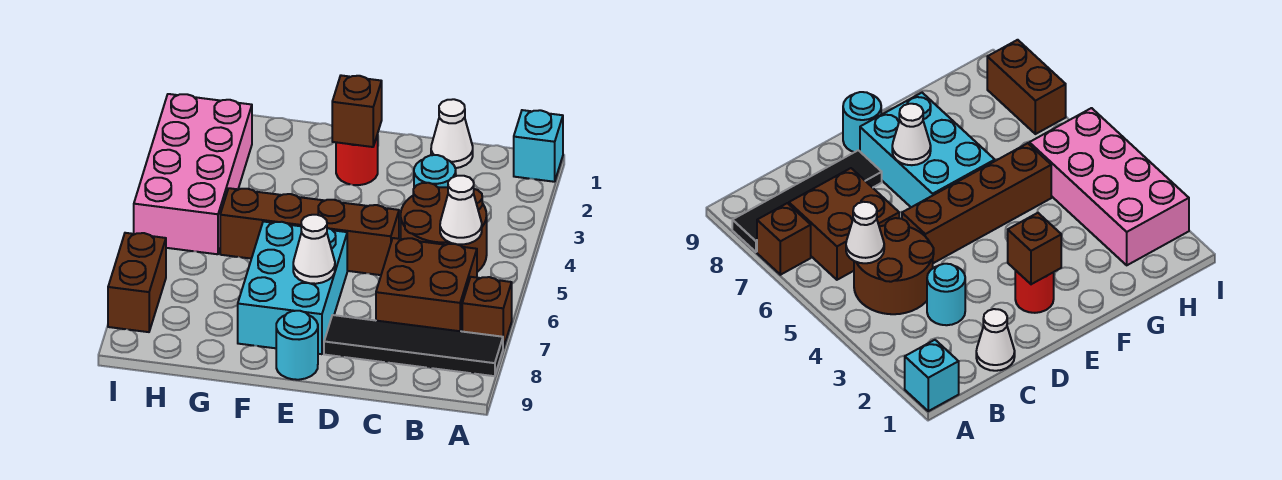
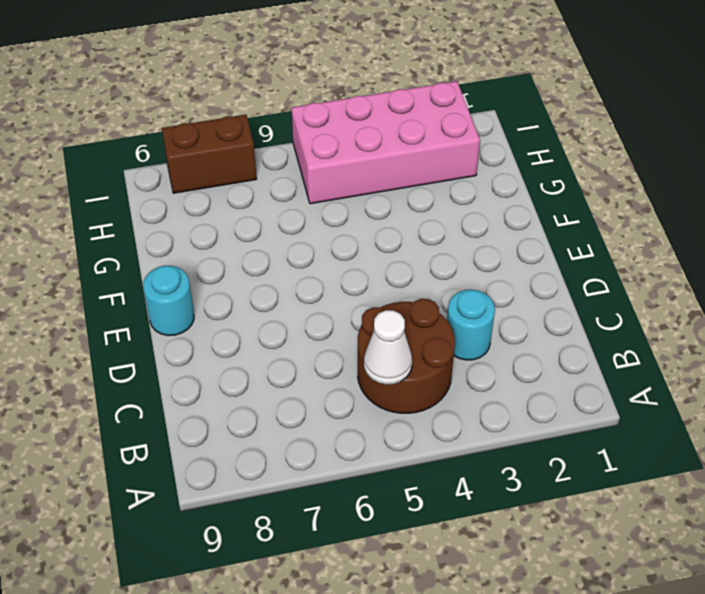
none -> cyan 1x1 brick [514,110,563,182]
none -> brown 1x1 brick [462,277,512,348]
none -> black 1x4 tile [324,315,503,376]

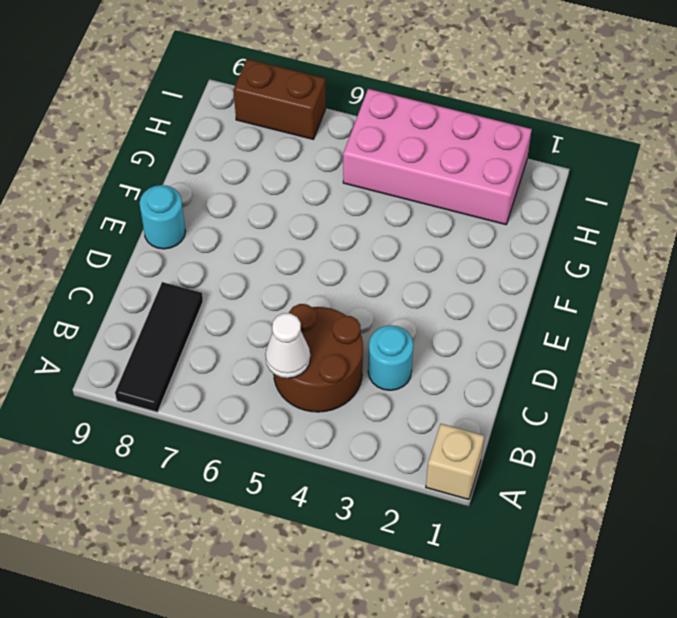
tan 1x1 brick [426,424,484,499] -> cyan 1x1 brick [514,110,563,182]
black 1x3 tile [115,282,203,412] -> black 1x4 tile [324,315,503,376]
none -> brown 1x1 brick [462,277,512,348]
none -> brown 2x2 brick [376,238,477,331]
none -> white 1x1 cone [431,99,473,168]

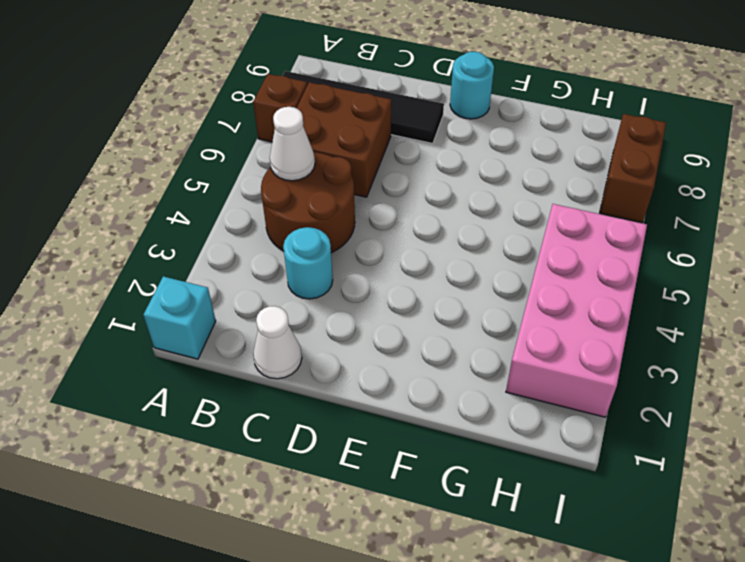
none -> brown 1x4 brick [220,188,399,275]
none -> red 1x1 round brick [336,135,378,185]
none -> cyan 2x3 brick [238,222,347,354]

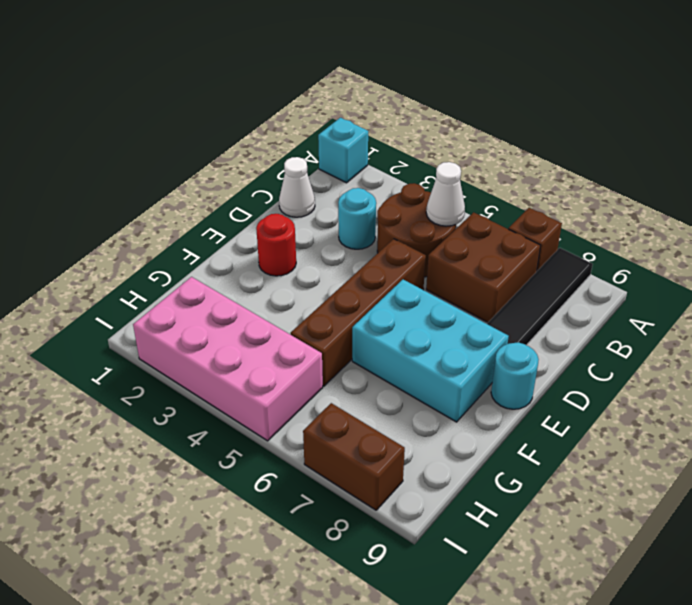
none -> brown 1x1 brick [332,75,382,147]
none -> white 1x1 cone [293,215,335,284]

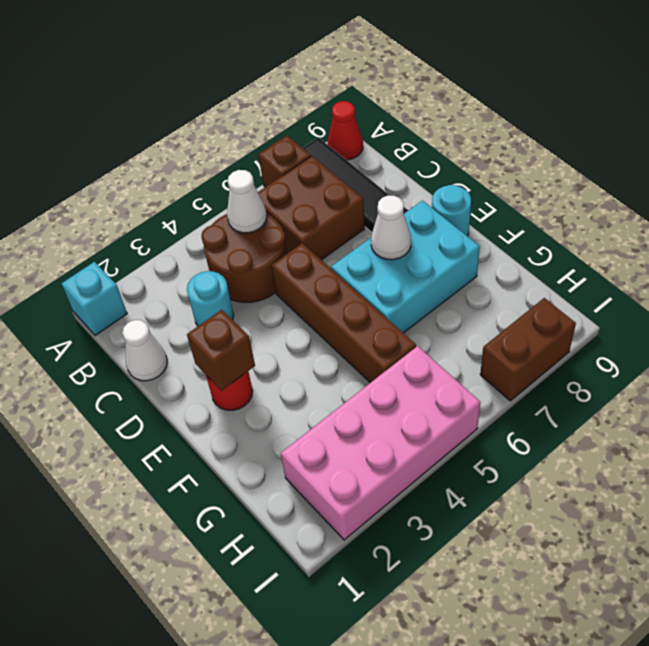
red 1x1 cone [328,101,363,160] -> none

